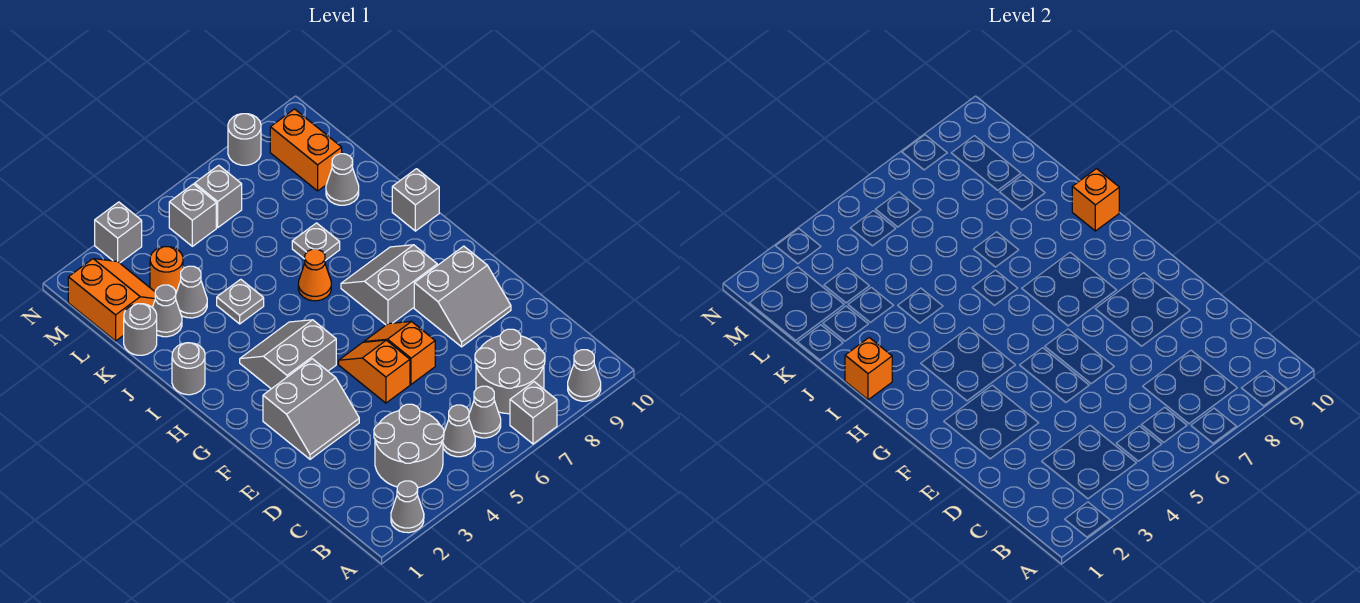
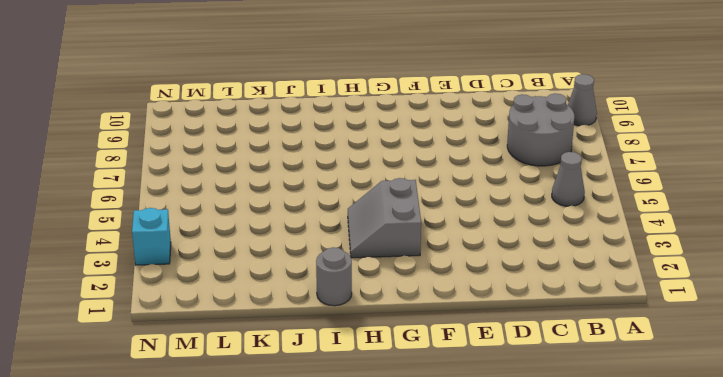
cyan 1x1 brick [132,208,171,265] -> grey 1x1 brick [95,202,142,263]
none -> grey 1x1 cone [391,481,424,533]
none -> grey 1x1 brick [510,382,557,444]
none -> grey 2x2 round brick [374,404,444,488]
none -> grey 1x1 cone [469,386,501,438]

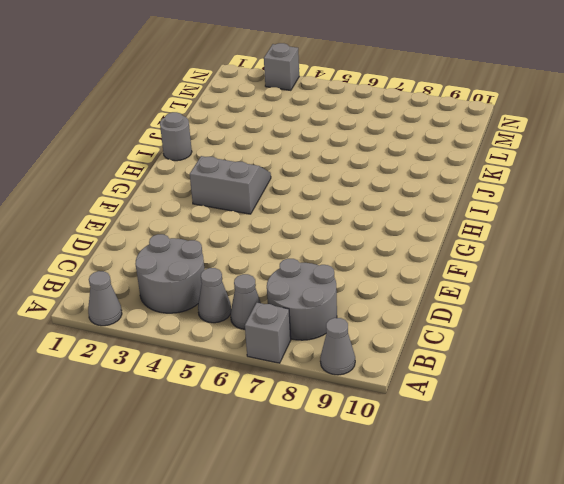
none -> grey 2x2 slope [263,359,359,459]
none -> orange 1x2 slope [339,340,410,403]
none -> orange 1x2 slope [364,321,435,384]
none -> grey 2x2 slope [414,246,511,347]

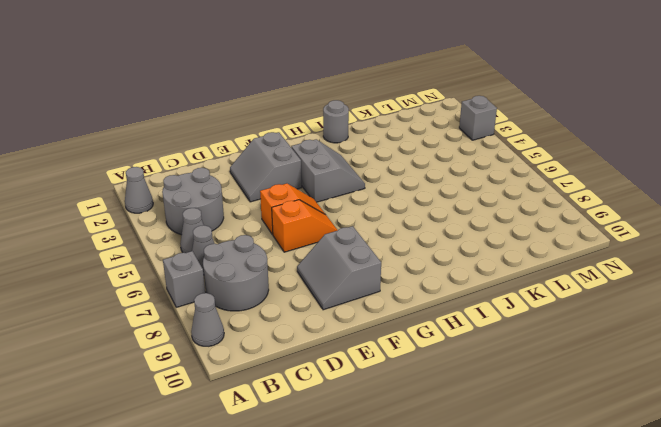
none -> grey 2x2 slope [341,245,437,325]
none -> orange 1x1 cone [298,249,331,301]
none -> grey 1x1 brick [392,169,439,231]
none -> grey 1x1 plate [217,279,264,324]

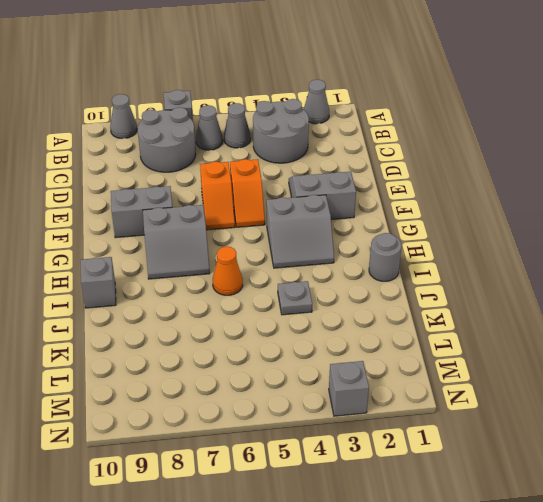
none -> grey 1x1 plate [292,223,340,260]
none -> grey 1x1 round brick [124,304,157,355]
none -> grey 1x1 cone [152,285,182,337]
none -> grey 1x1 cone [176,266,207,318]

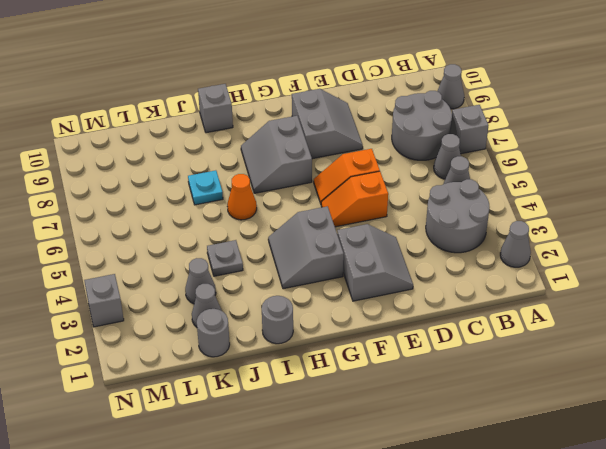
cyan 1x1 plate [188,170,223,205] -> grey 1x1 plate [292,223,340,260]
none -> grey 1x1 cone [326,154,359,205]
none -> orange 2x2 slope [68,259,155,341]
none -> orange 1x1 round brick [150,247,183,292]
none -> orange 1x2 brick [270,109,342,191]

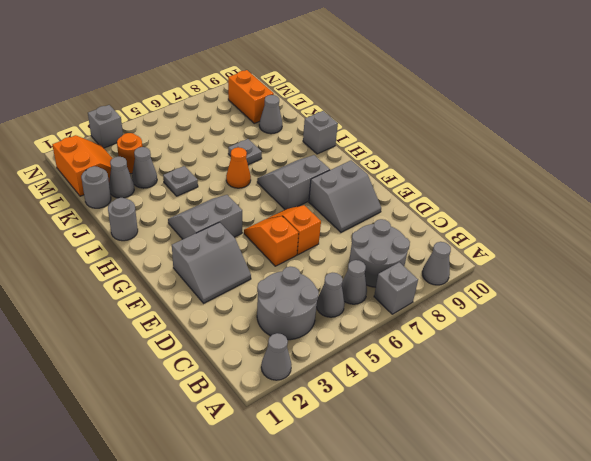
none -> grey 1x1 brick [169,184,216,246]
none -> grey 1x1 brick [195,165,242,227]
none -> grey 1x1 round brick [228,114,261,165]
none -> orange 1x1 brick [845,338,892,400]

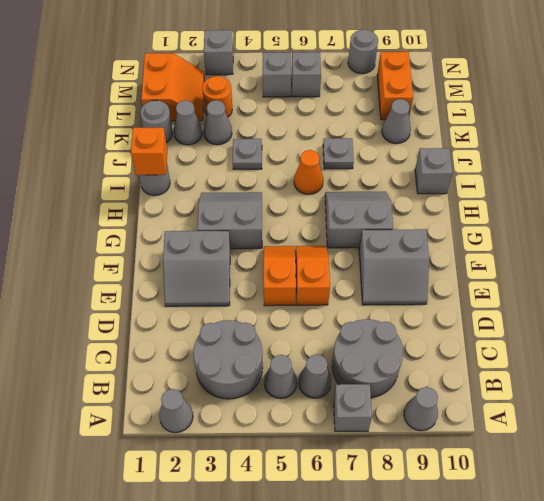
none -> orange 1x1 brick [1072,169,1119,231]

